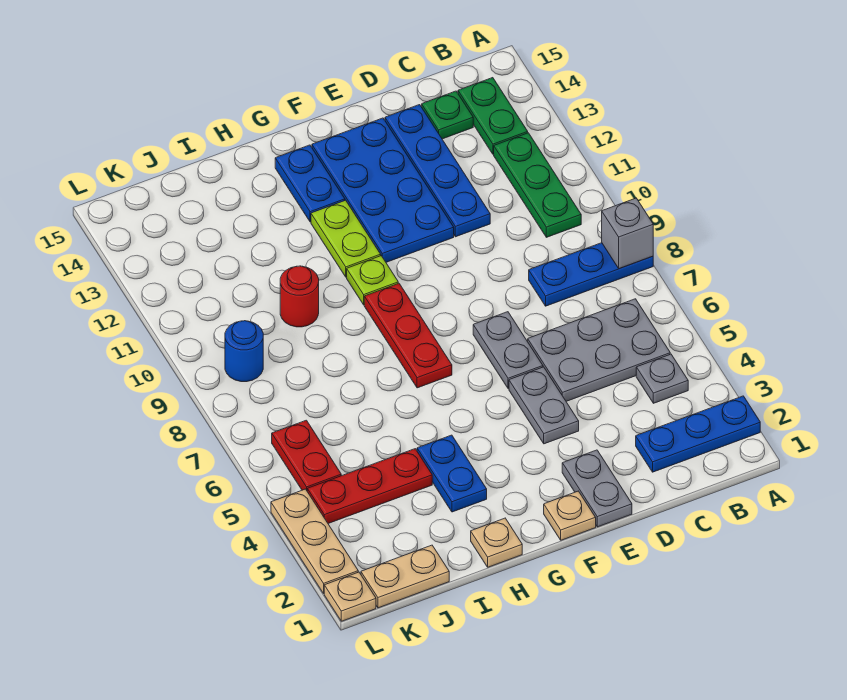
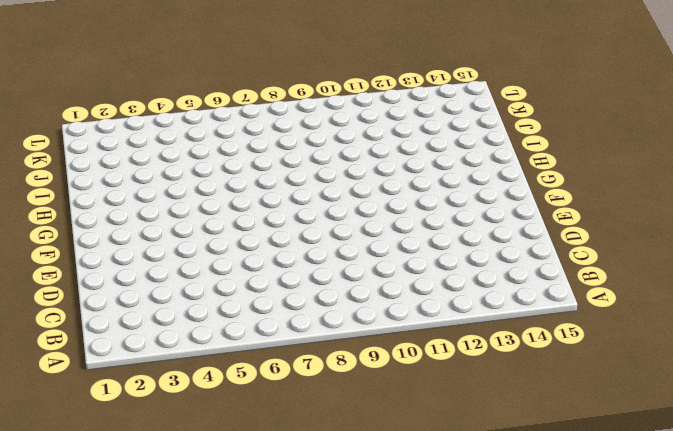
none -> blue 1x3 plate [636,396,760,472]
none -> blue 1x3 plate [529,243,653,306]
none -> grey 1x1 plate [636,354,688,403]

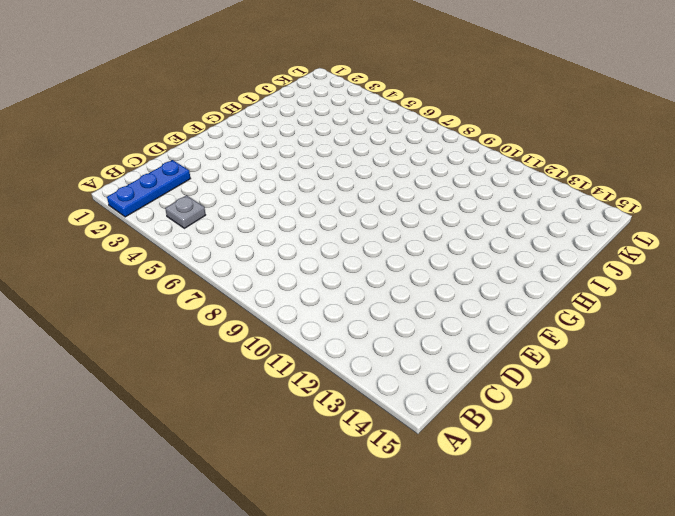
none -> blue 1x3 plate [529,243,653,306]
none -> grey 2x3 plate [528,299,670,401]
none -> green 1x3 plate [494,133,581,237]

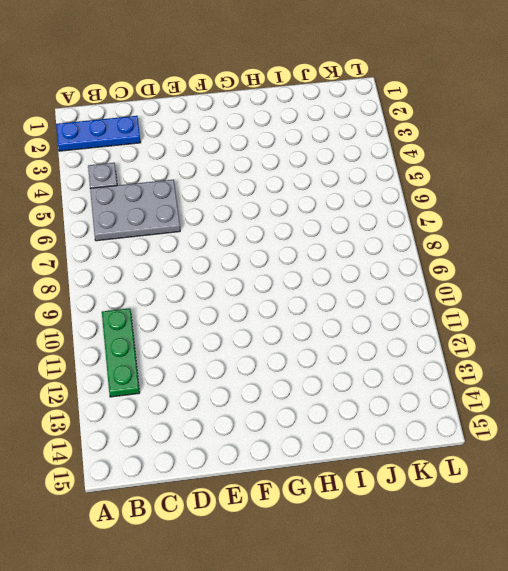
none -> blue 1x3 plate [529,243,653,306]
none -> green 1x2 plate [458,78,528,154]
none -> green 1x1 plate [422,91,473,139]

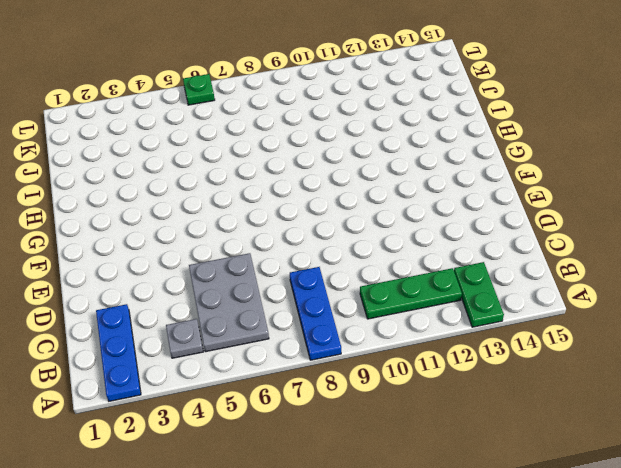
green 1x2 plate [454,262,504,327] -> green 1x2 plate turned to [458,78,528,154]
green 1x1 plate [183,74,215,105] -> green 1x1 plate moved to [422,91,473,139]
none -> blue 1x4 plate [385,105,490,237]
none -> grey 1x2 plate [562,450,632,527]
none -> grey 1x2 plate [509,367,579,444]

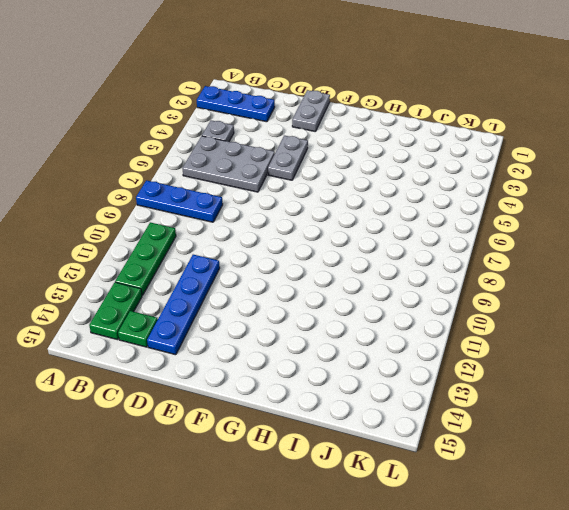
none -> grey 1x2 plate [473,312,543,389]
none -> blue 2x4 plate [312,118,454,262]
none -> tan 1x1 plate [544,491,596,540]

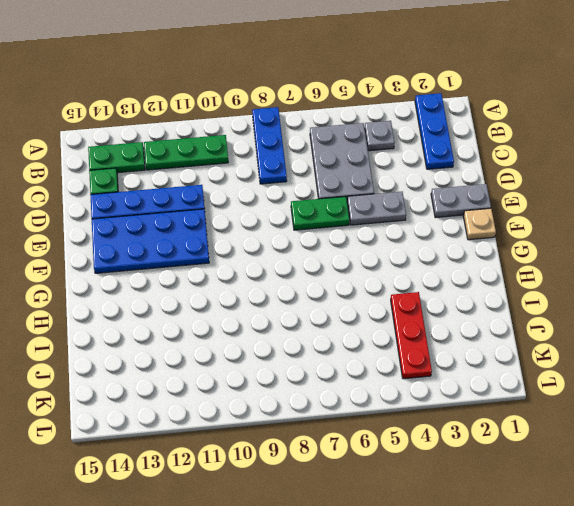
green 1x2 plate [291,197,350,230] -> grey 1x2 plate [473,312,543,389]
none -> red 1x3 plate [364,283,452,388]
none -> lime 1x1 plate [347,256,398,305]
none -> lime 1x2 plate [311,200,381,277]

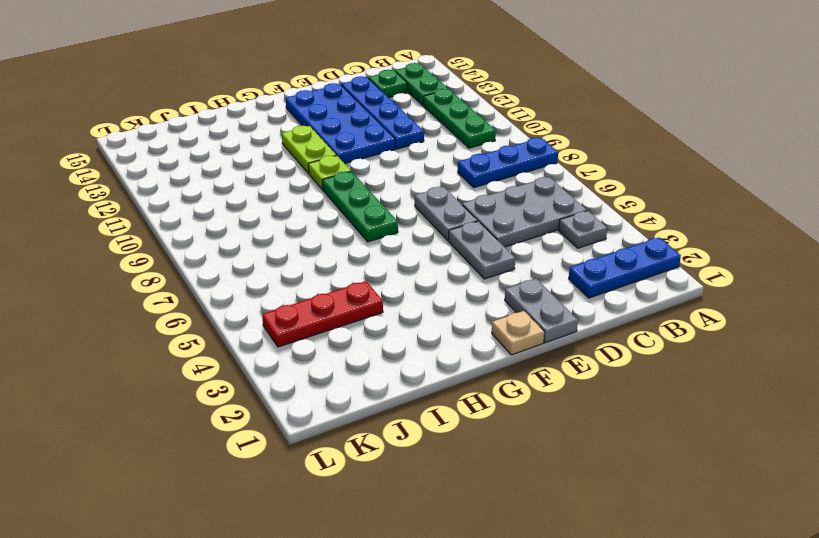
green 1x3 plate [322,171,398,242] -> red 1x3 plate [364,283,452,388]
none -> blue 1x2 plate [275,145,345,222]
none -> tan 1x1 plate [471,518,522,567]
none -> blue 1x2 plate [417,435,487,512]

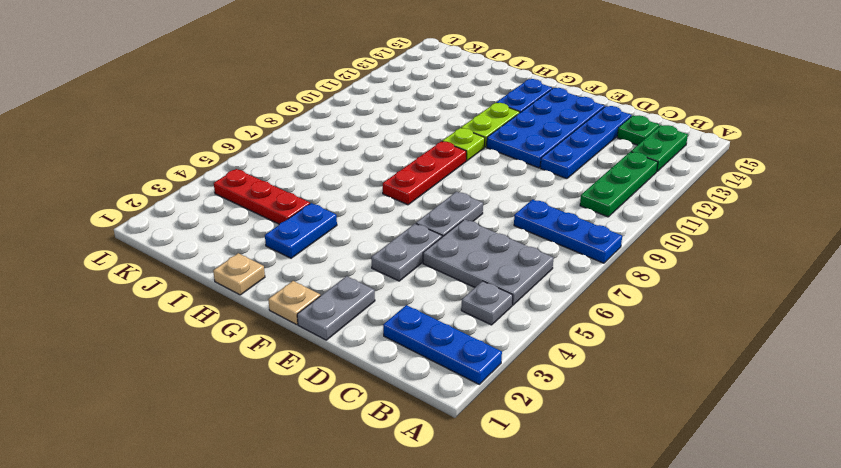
none -> red 1x1 round brick [280,266,319,327]
none -> tan 1x2 plate [361,545,449,608]
none -> red 1x2 plate [272,420,341,490]

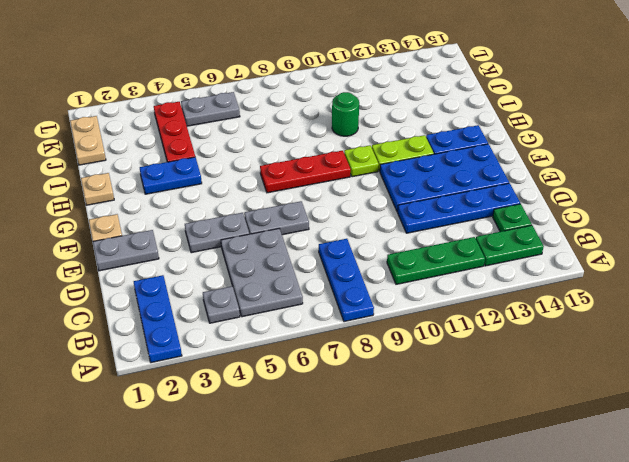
green 1x1 round brick [332,92,359,136] -> red 1x1 round brick [280,266,319,327]
grey 1x2 plate [181,92,240,126] -> red 1x2 plate [272,420,341,490]
none -> blue 1x1 round brick [225,321,263,382]
none -> tan 1x1 plate [324,572,376,621]
none -> tan 1x3 plate [271,489,358,593]

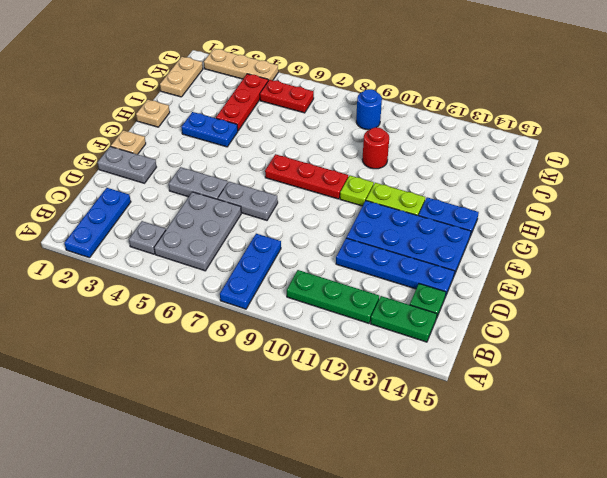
none -> tan 1x1 plate [324,572,376,621]
none -> grey 1x1 brick [602,198,653,269]

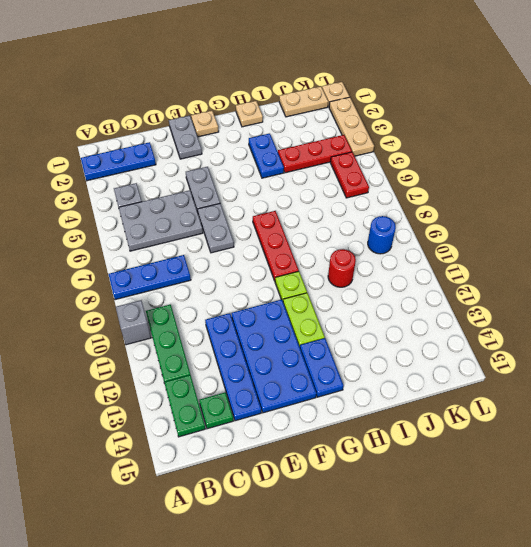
grey 1x1 brick [116,300,151,345] -> grey 1x1 brick moved to [602,198,653,269]

